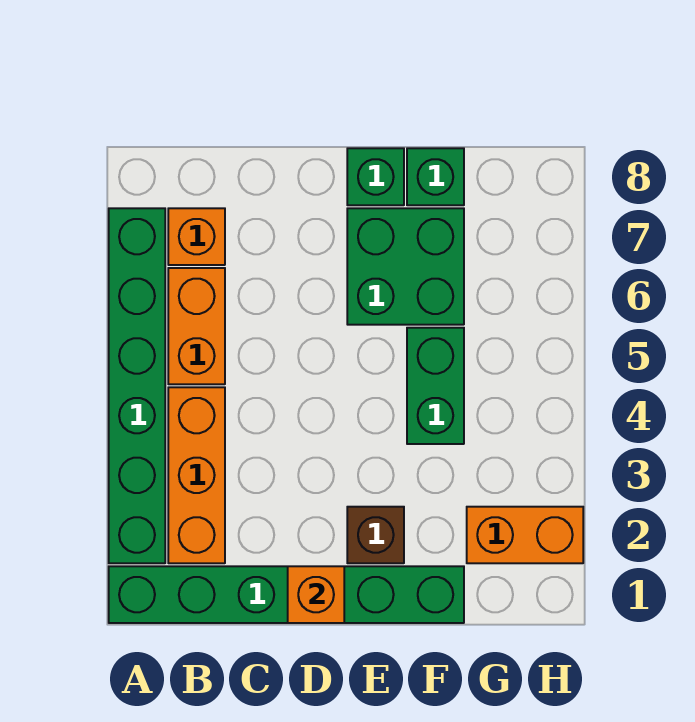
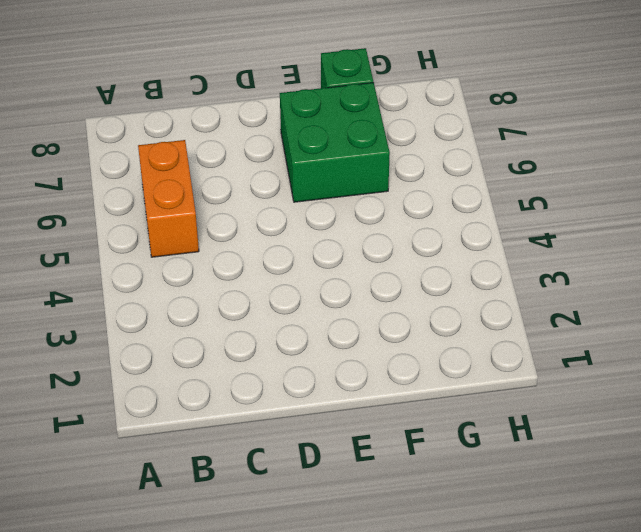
none -> green 1x6 brick [109,566,464,623]
none -> green 1x6 brick [109,208,165,563]
none -> orange 1x3 brick [168,387,225,563]

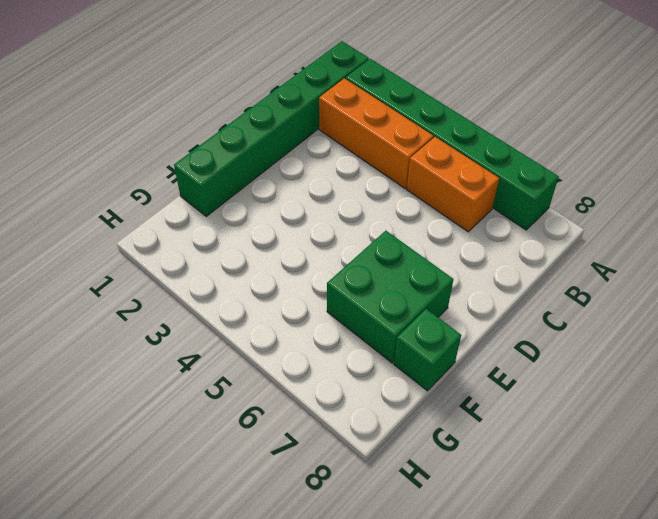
none -> orange 1x1 brick [168,208,225,265]
none -> brown 1x1 brick [347,507,404,563]
none -> green 1x1 brick [347,148,404,205]

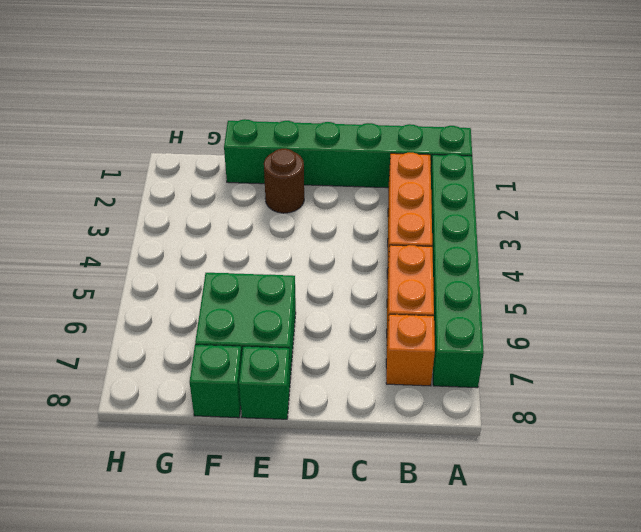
brown 1x1 round brick [264,149,304,213] -> brown 1x1 brick [347,507,404,563]
none -> green 1x2 brick [407,328,464,444]
none -> orange 1x2 brick [467,507,583,563]
none -> orange 1x1 brick [288,566,344,623]

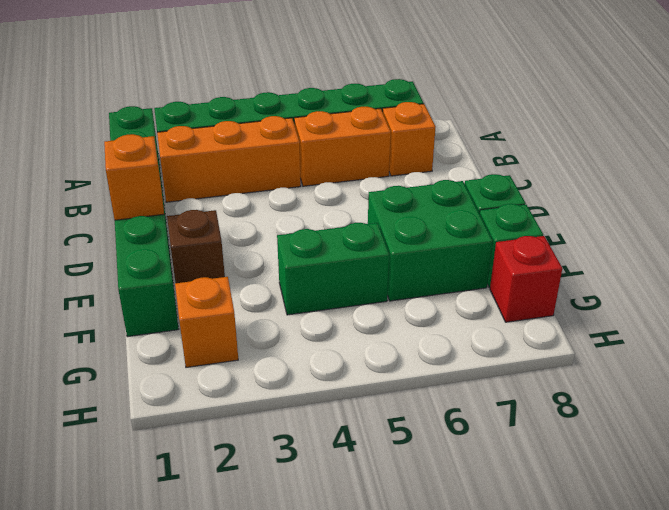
orange 1x1 brick [175,277,238,367] -> orange 1x2 brick [467,507,583,563]
red 1x1 brick [490,236,562,322] -> none

